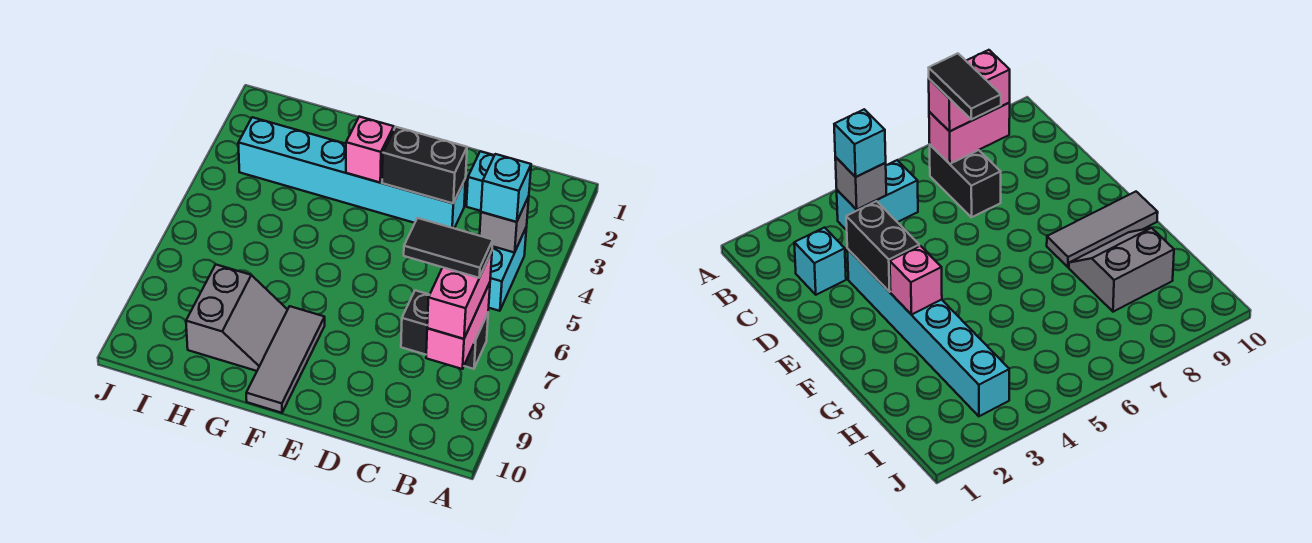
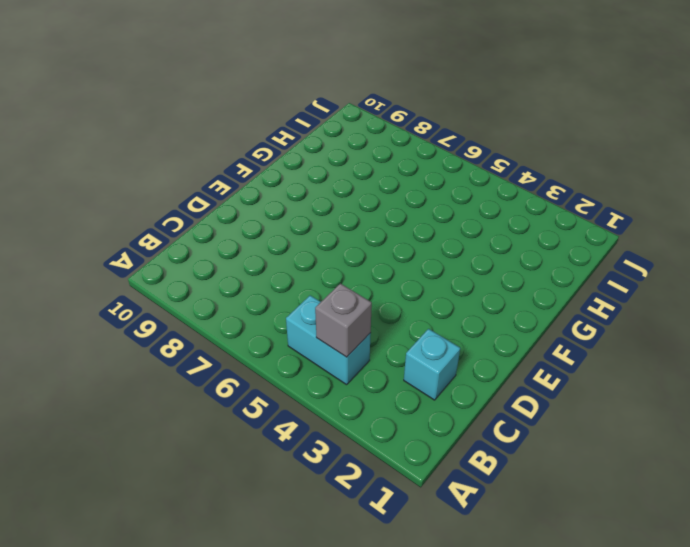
none -> black 1x2 brick [401,290,488,369]
none -> cyan 1x6 brick [238,117,466,228]
none -> grey 1x3 tile [246,306,325,413]

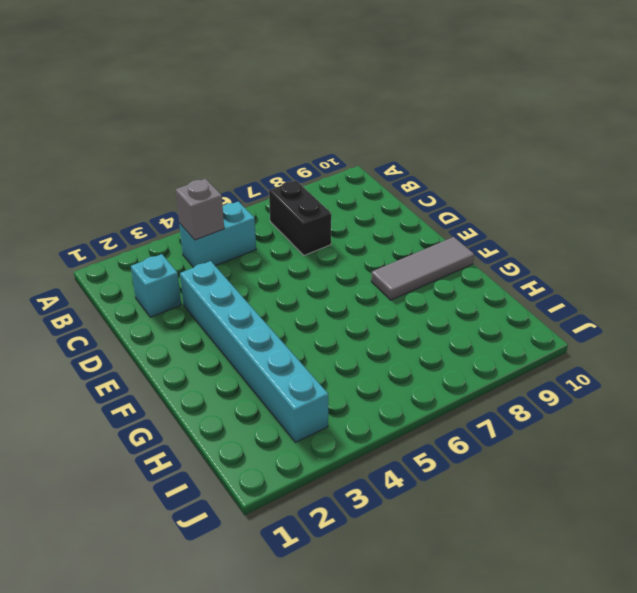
none -> grey 2x2 slope [186,264,288,371]
none -> pink 1x2 brick [426,283,490,369]
none -> black 1x2 brick [382,127,467,203]

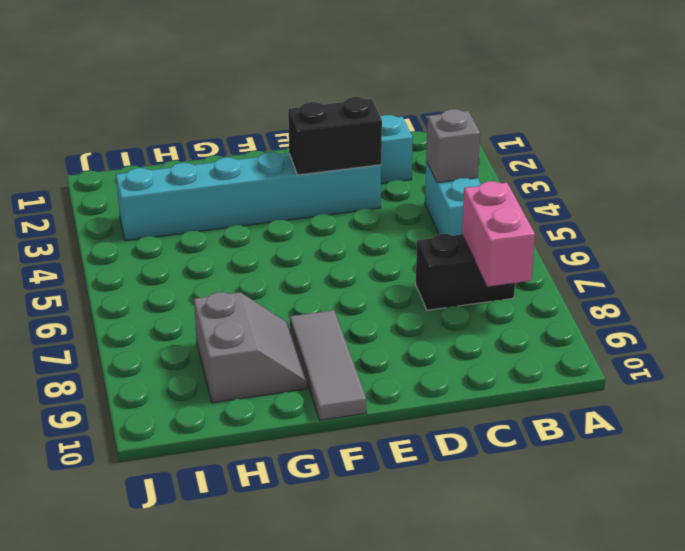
none -> pink 1x1 brick [346,117,394,183]
none -> cyan 1x1 brick [481,154,531,222]
none -> pink 1x2 brick [427,251,492,339]

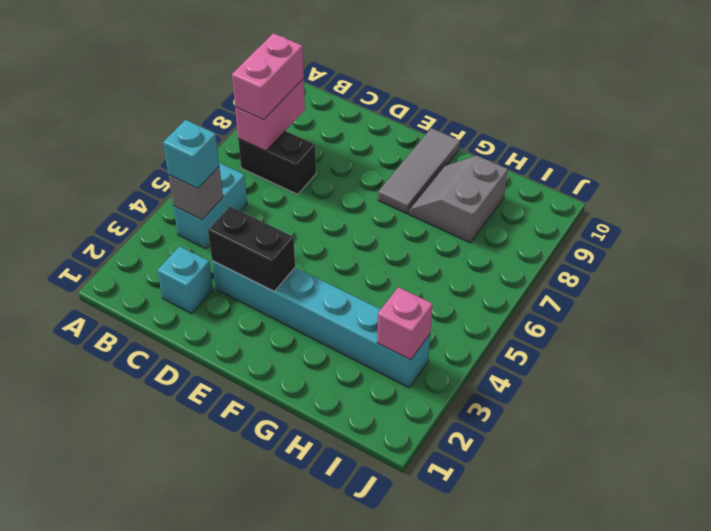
pink 1x1 brick [377,287,433,360] -> pink 1x1 brick moved to [346,117,394,183]
none -> black 1x2 tile [404,218,493,278]

